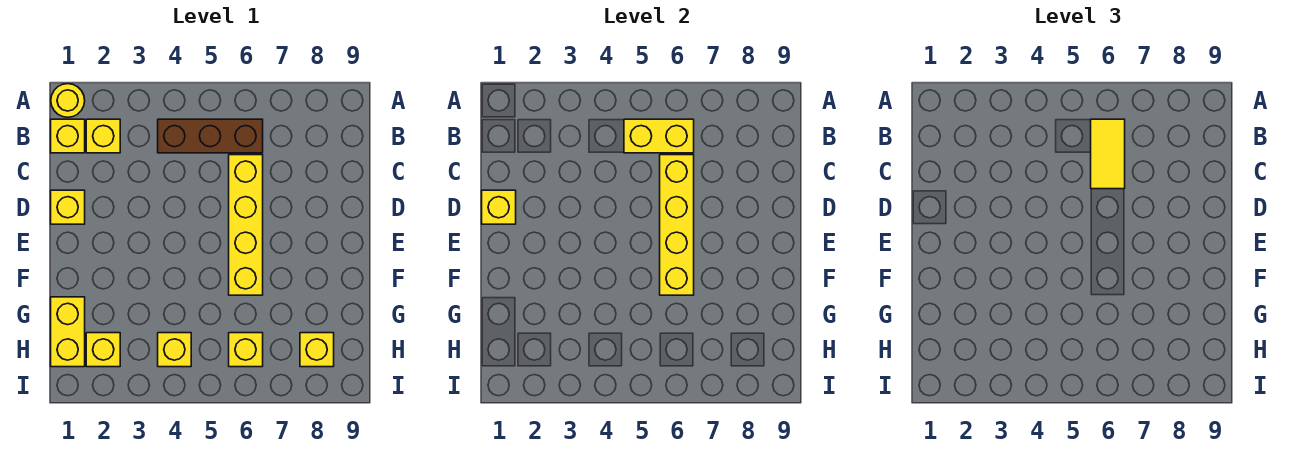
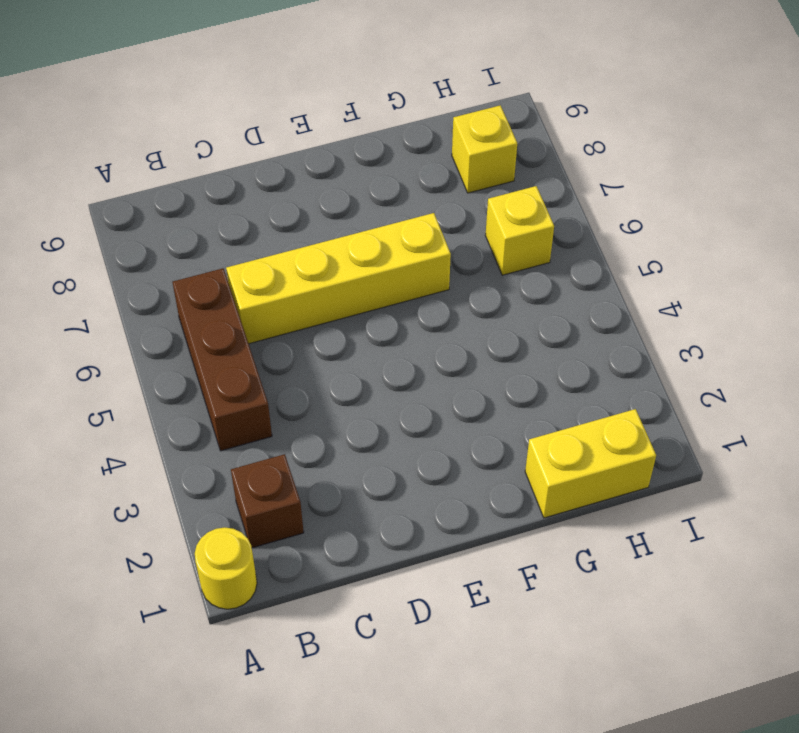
brown 1x1 brick [231,454,304,548] -> yellow 1x1 brick [86,119,120,153]
none -> yellow 1x1 brick [51,119,85,153]
none -> yellow 1x1 brick [51,190,85,224]
none -> yellow 1x1 brick [86,333,120,367]

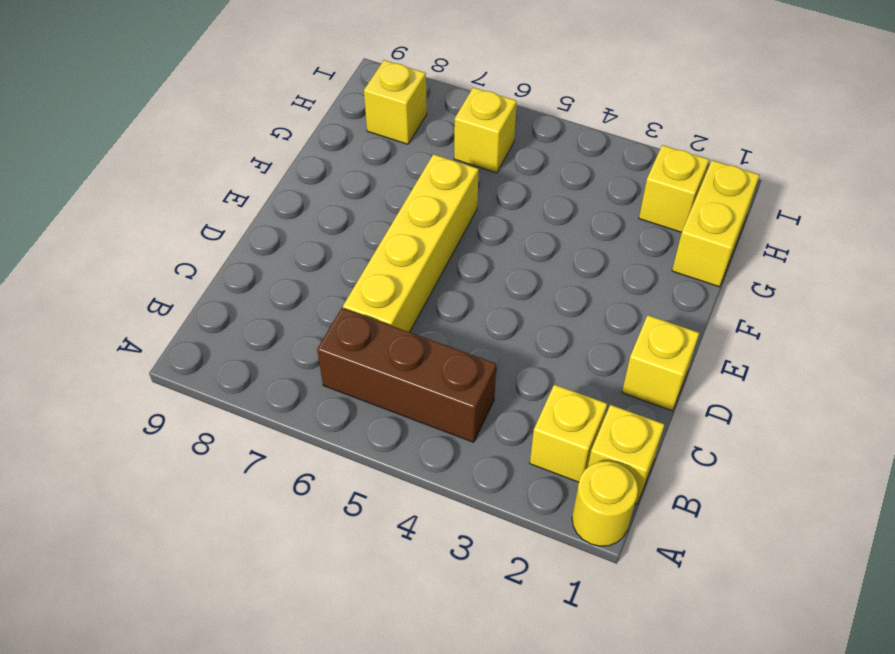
none -> yellow 1x1 brick [158,333,191,367]
none -> yellow 1x2 brick [624,119,694,153]
none -> yellow 1x4 brick [660,155,694,295]

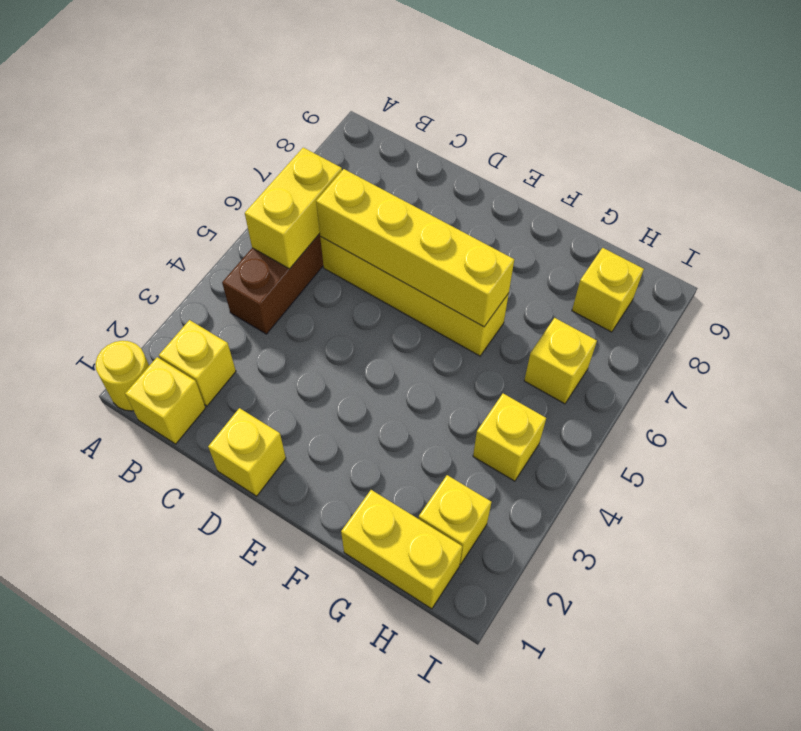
none -> yellow 1x1 brick [482,190,516,224]
none -> yellow 1x2 tile [1091,119,1125,189]

